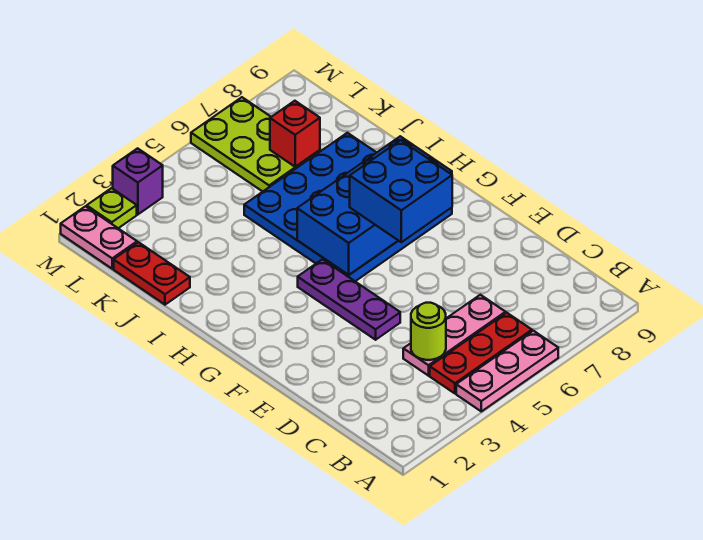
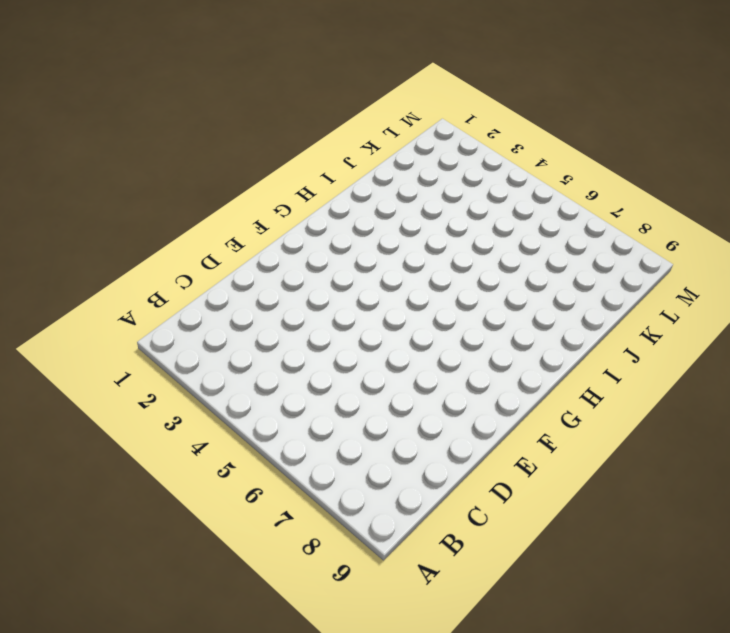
none -> pink 1x3 plate [456,331,558,411]
none -> red 1x3 plate [430,313,532,393]
none -> pink 1x3 plate [403,295,506,376]

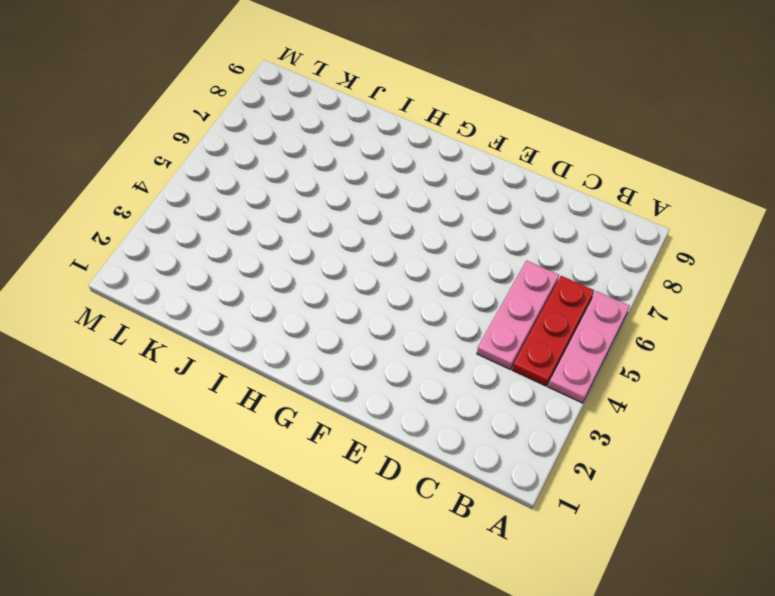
none -> purple 1x3 plate [298,259,400,340]
none -> blue 4x4 plate [244,133,452,281]
none -> red 1x2 plate [114,242,190,305]

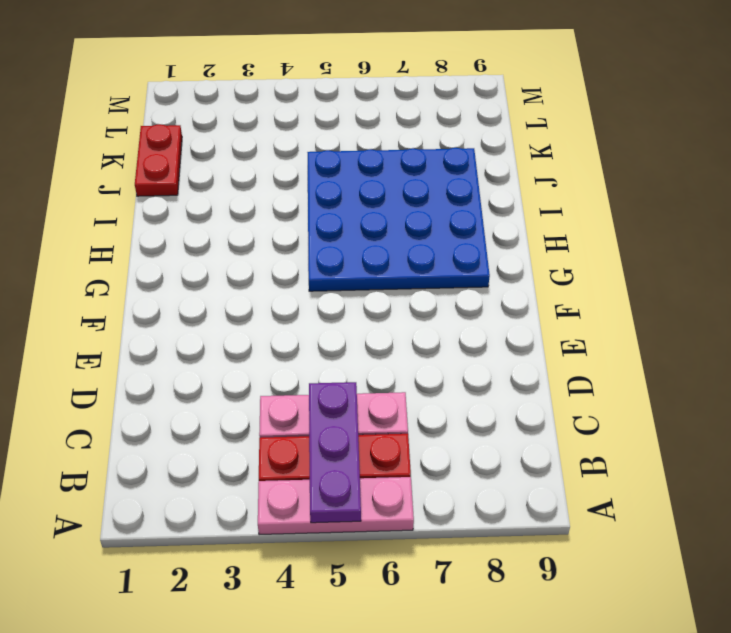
purple 1x3 plate [309,382,361,523] -> purple 1x3 plate moved to [298,259,400,340]
none -> lime 2x3 plate [191,97,320,192]
none -> pink 1x2 plate [61,206,137,269]
none -> lime 1x1 plate [87,188,137,228]

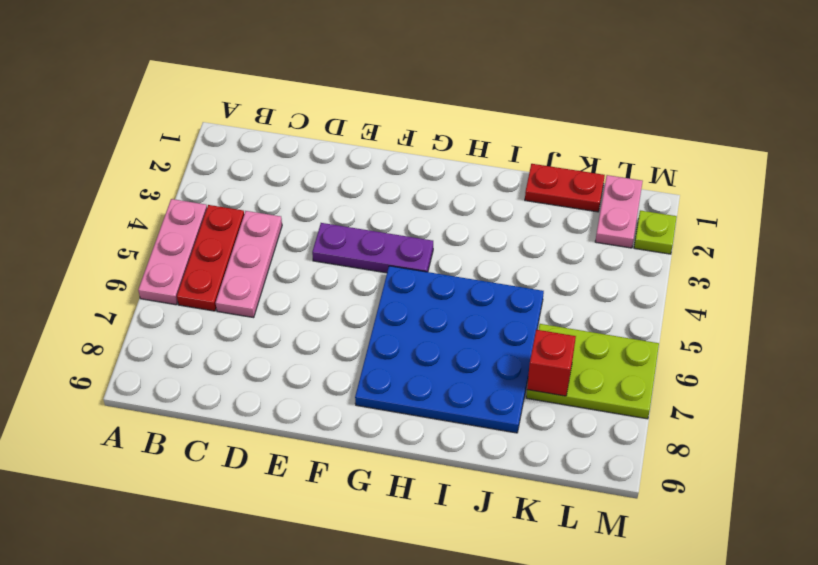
pink 1x2 plate [595,175,643,248] -> pink 1x2 plate turned to [61,206,137,269]
none -> purple 1x1 brick [113,148,163,214]
none -> lime 1x1 round brick [411,303,446,360]
none -> blue 2x4 brick [297,136,452,275]

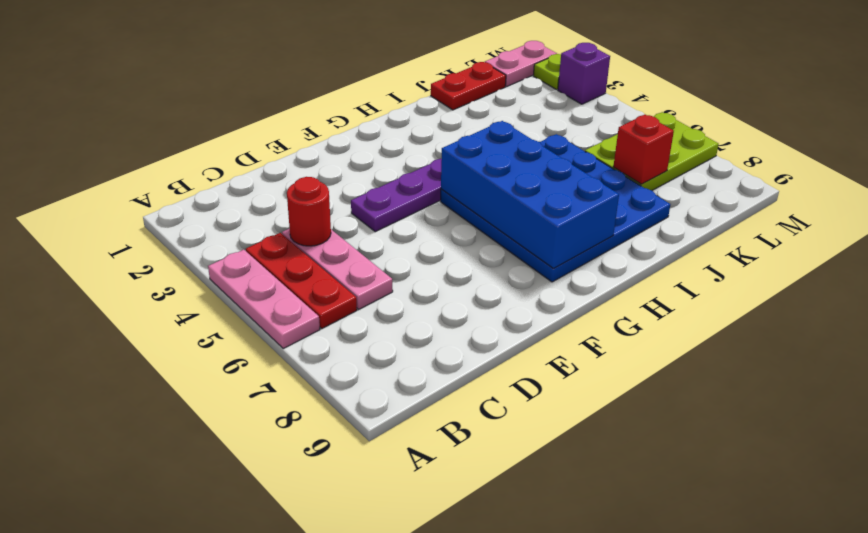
red 1x1 round brick [287,177,331,246] -> lime 1x1 round brick [411,303,446,360]
none -> blue 2x2 brick [350,140,452,242]

